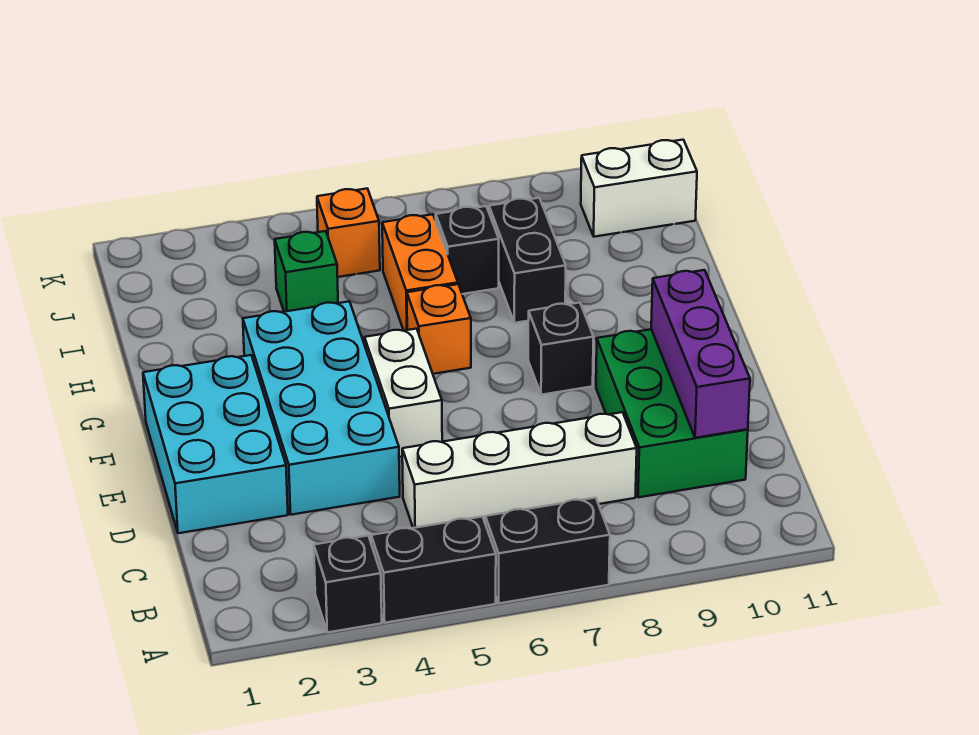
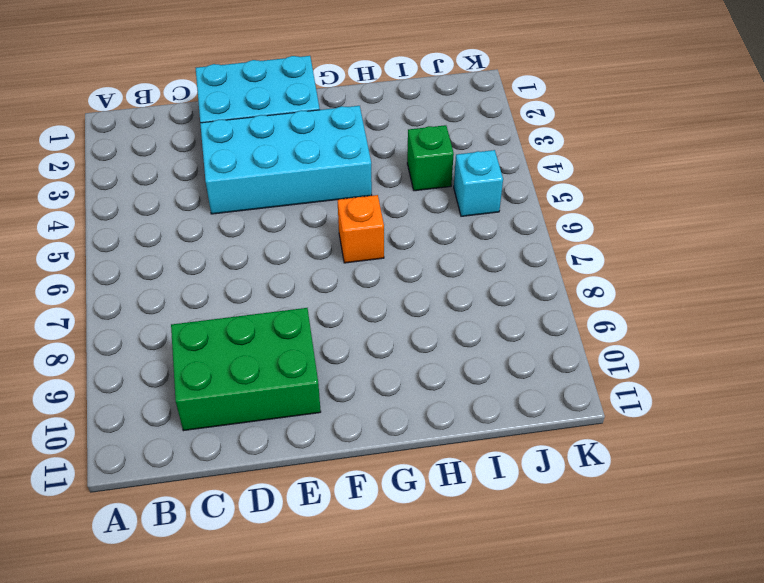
cyan 1x1 brick [454,150,503,216] -> orange 1x1 brick [317,189,380,277]
none -> black 1x1 brick [314,536,382,633]
none -> black 1x2 brick [371,517,496,623]
none -> black 1x2 brick [485,498,610,603]

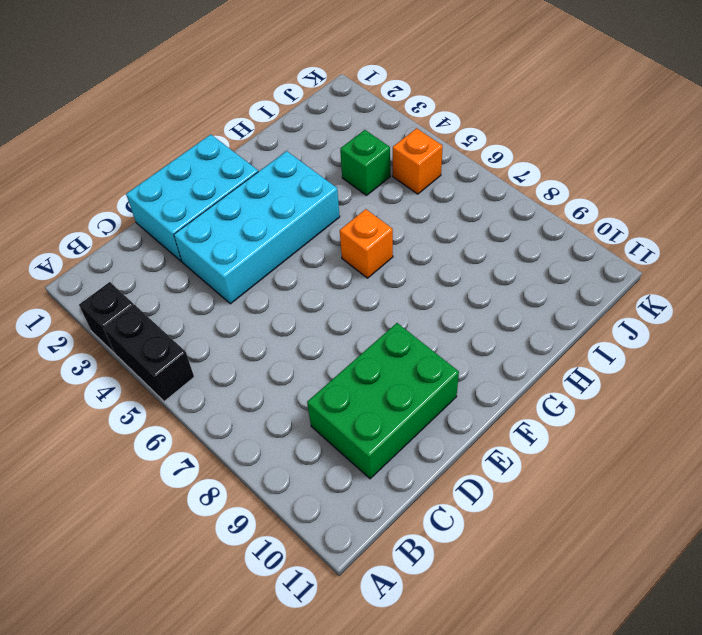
none -> black 1x2 brick [485,498,610,603]
none -> white 1x4 brick [402,412,637,528]
none -> white 1x2 brick [365,329,442,457]

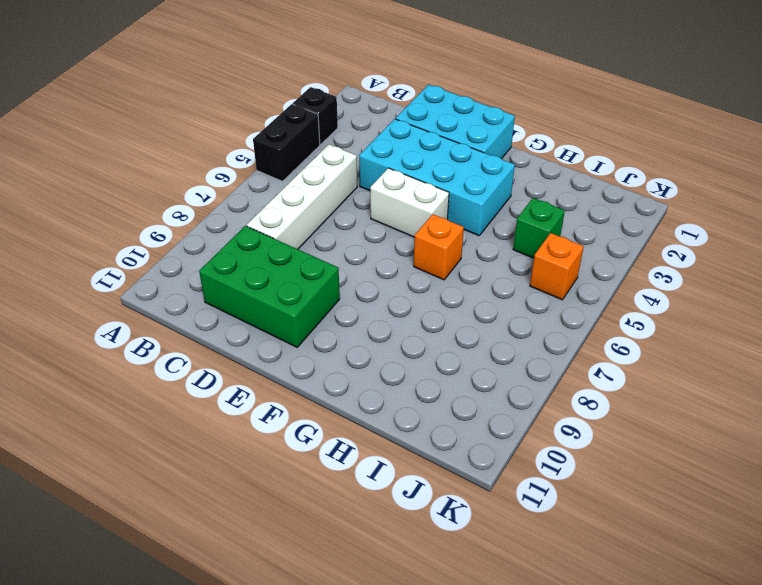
none -> black 1x2 brick [485,498,610,603]
none -> black 1x1 brick [528,303,594,395]
none -> orange 1x2 brick [382,214,458,331]

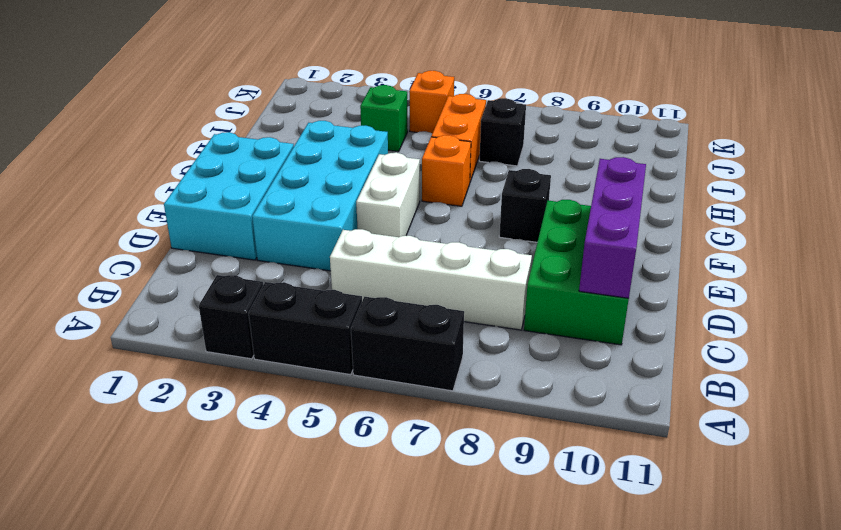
none -> black 1x2 brick [489,198,566,323]
none -> white 1x2 brick [581,140,697,237]

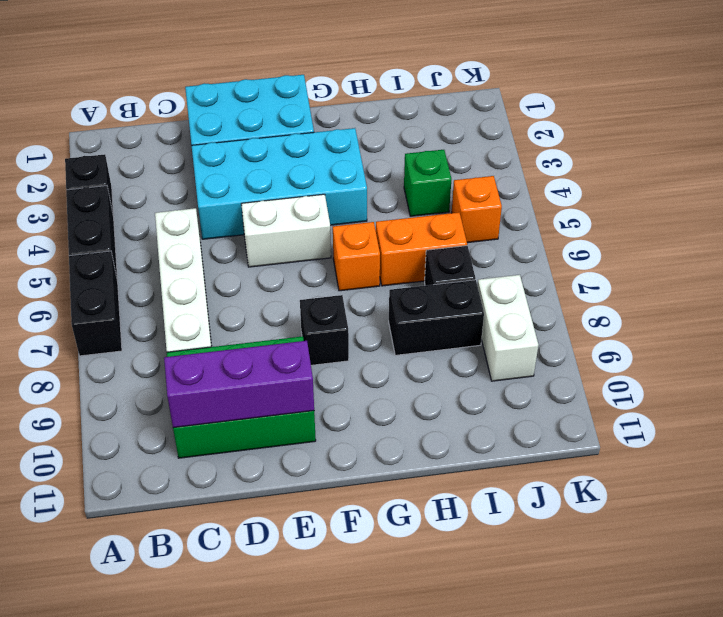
white 1x2 brick [477,275,538,381] -> white 1x2 brick moved to [581,140,697,237]

